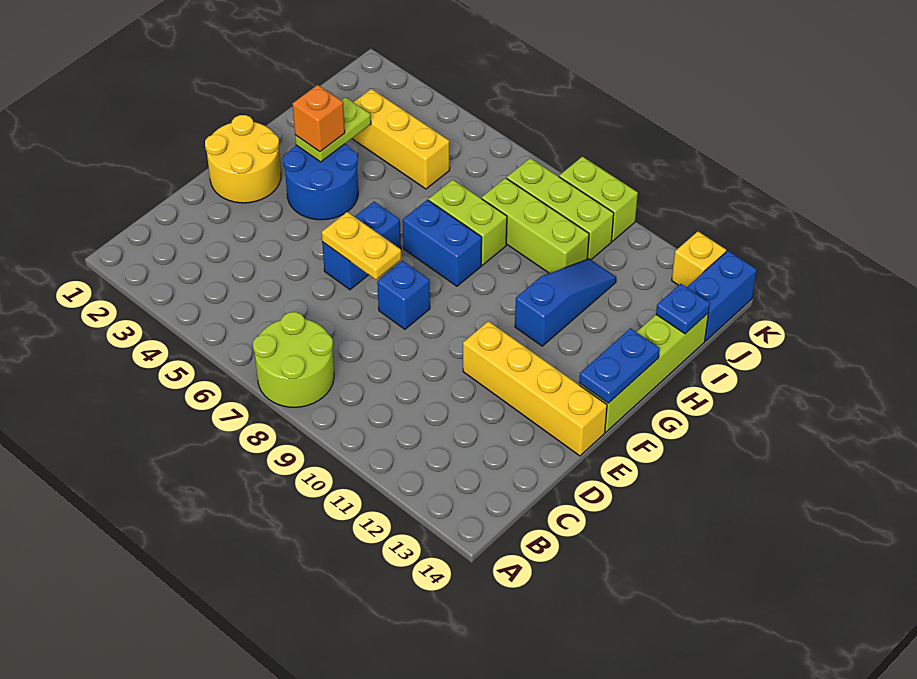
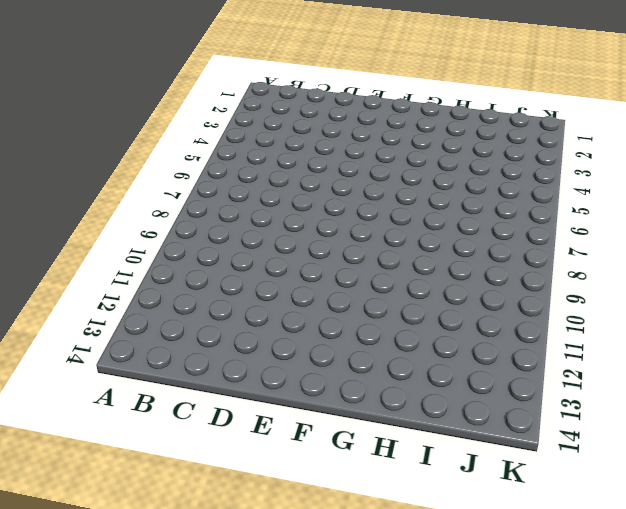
none -> lime 2x2 round brick [253,312,334,407]
none -> yellow 2x2 round brick [205,115,281,203]
none -> blue 1x2 brick [322,202,401,290]

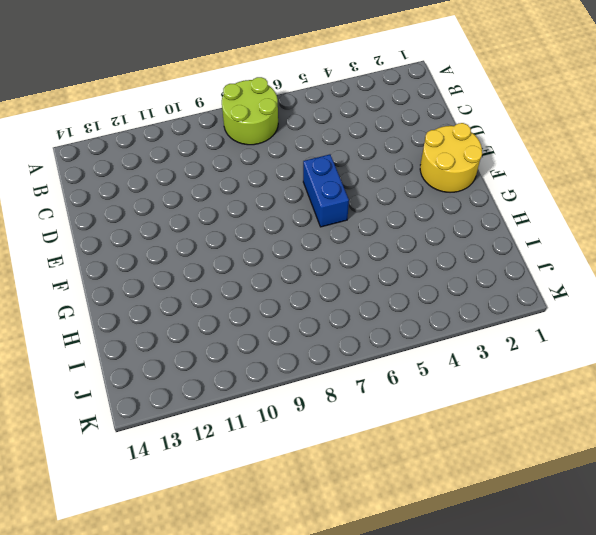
none -> blue 1x1 brick [377,261,430,329]
none -> yellow 1x4 brick [463,321,607,456]
none -> blue 2x2 round brick [283,144,358,220]

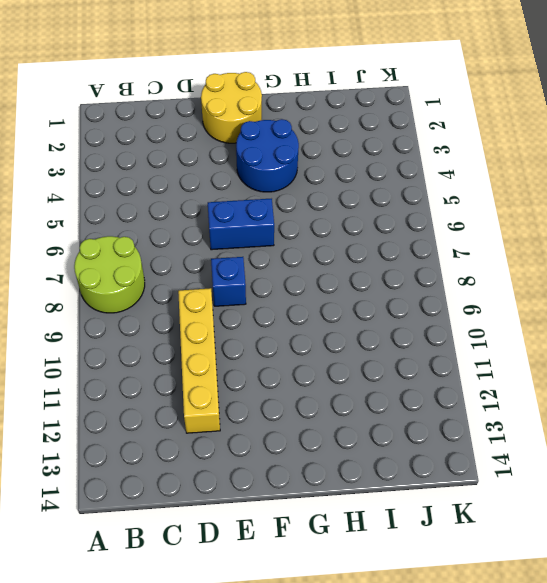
yellow 1x4 brick [178,288,220,433] -> yellow 1x4 brick moved to [463,321,607,456]
none -> lime 1x4 brick [579,314,708,432]
none -> blue 1x2 brick [403,200,482,286]
none -> blue 1x3 slope [515,259,616,346]

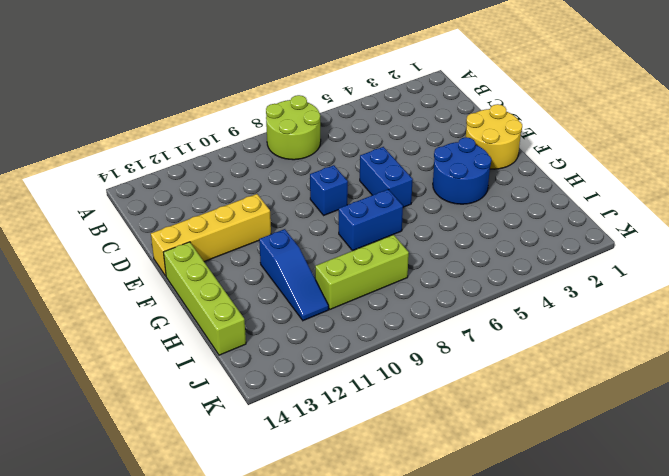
none -> lime 1x2 brick [429,180,507,265]
none -> yellow 1x3 brick [352,89,450,189]
none -> lime 1x3 brick [507,158,614,260]

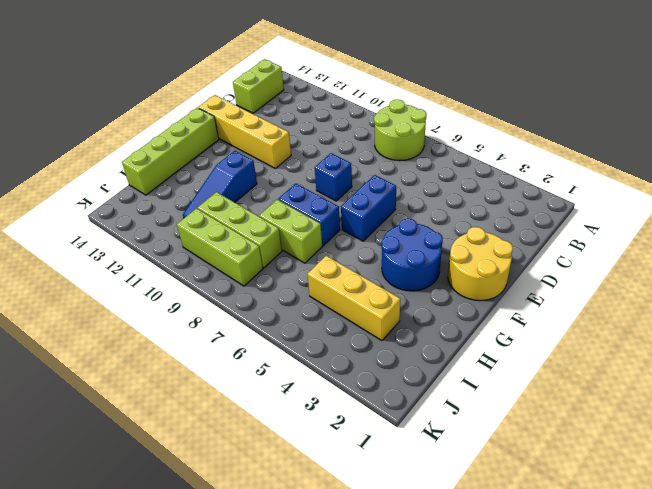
lime 1x2 brick [233,59,284,113] -> lime 1x2 brick turned to [559,157,638,241]
none -> blue 1x2 brick [687,251,757,341]
none -> yellow 1x1 brick [672,232,726,287]
none -> yellow 1x2 plate [322,212,401,280]

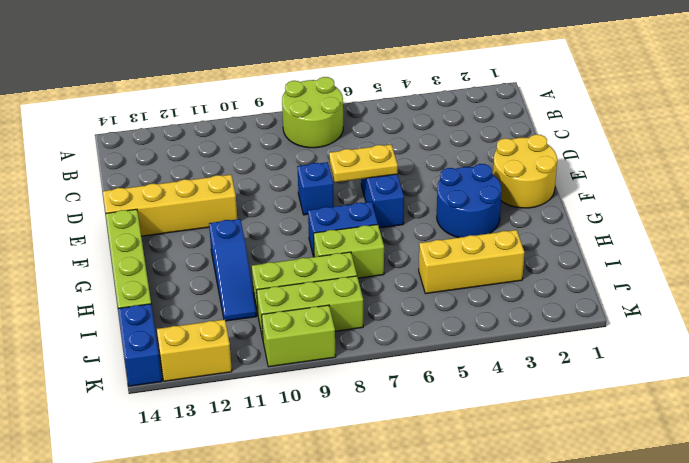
yellow 1x2 brick [157,319,232,381] -> yellow 1x1 brick [672,232,726,287]
none -> blue 1x2 plate [579,328,660,403]
none -> lime 1x2 plate [295,97,371,162]
none -> blue 1x1 plate [656,284,710,334]

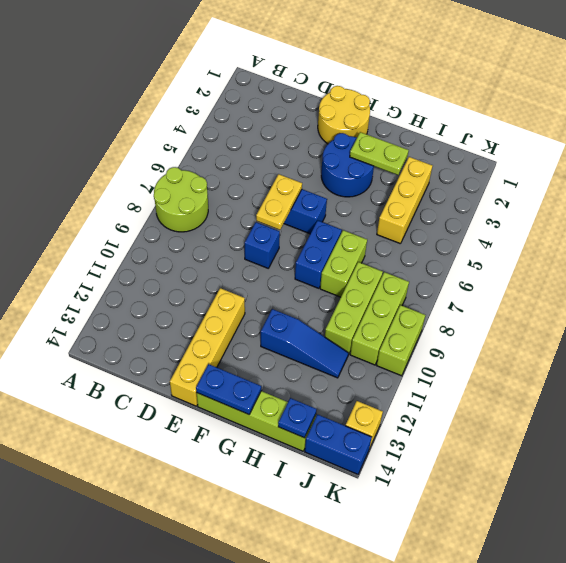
none -> orange 1x1 brick [293,85,345,152]

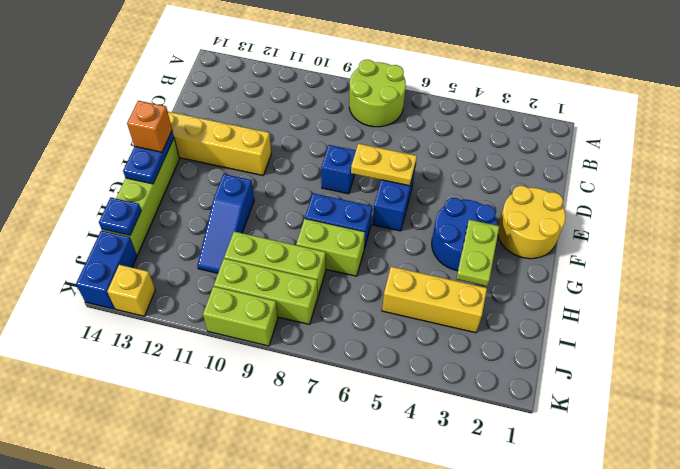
orange 1x1 brick [127,101,172,152] -> orange 1x1 brick moved to [293,85,345,152]

